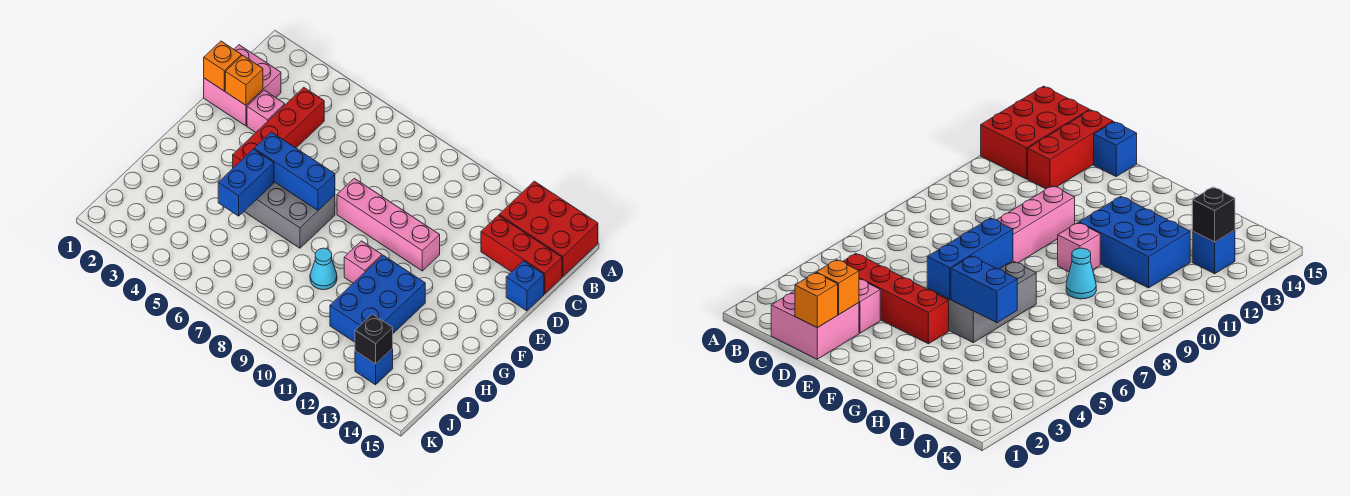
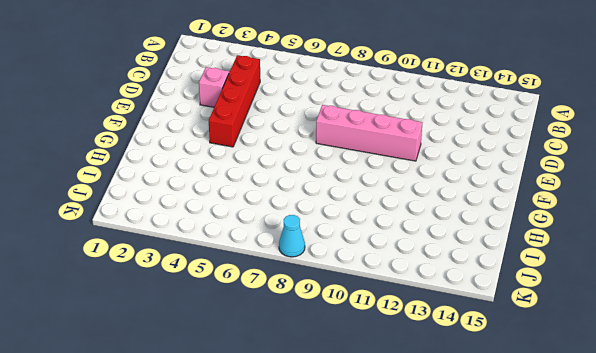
cyan 1x1 cone [279,215,305,257] -> cyan 1x1 cone moved to [310,248,337,290]
none -> red 2x3 brick [499,181,598,277]
none -> pink 2x2 brick [204,45,281,126]
none -> red 1x3 brick [481,215,562,294]

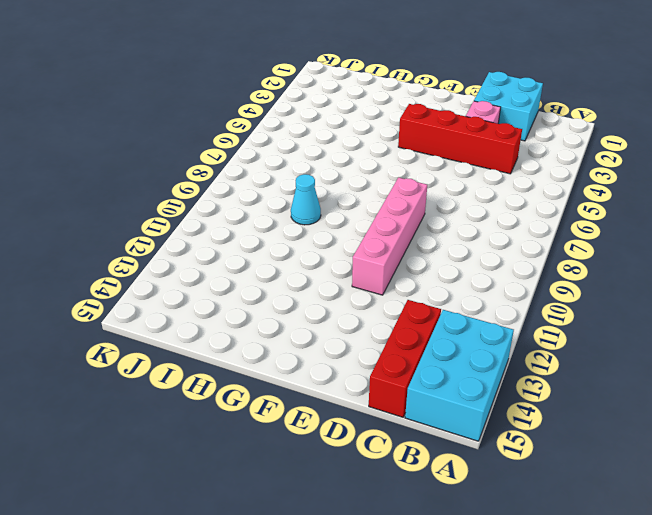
cyan 2x3 brick [405,310,514,441] -> red 2x3 brick [499,181,598,277]
cyan 2x2 brick [474,72,543,141] -> pink 2x2 brick [204,45,281,126]
none -> blue 1x1 brick [506,261,544,311]
none -> grey 2x3 brick [244,182,335,248]
none -> pink 1x1 brick [344,241,382,283]

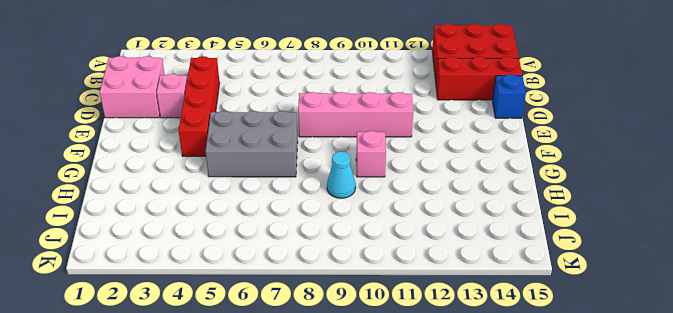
none -> blue 2x3 brick [330,255,425,342]
none -> blue 1x1 brick [355,348,393,385]
none -> orange 1x1 brick [204,41,242,91]

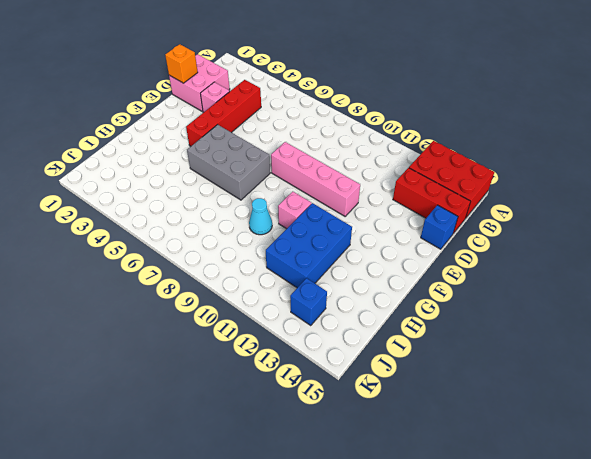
none -> orange 1x1 brick [225,55,263,105]
none -> blue 1x3 brick [254,132,335,210]
none -> blue 1x2 brick [218,149,274,216]

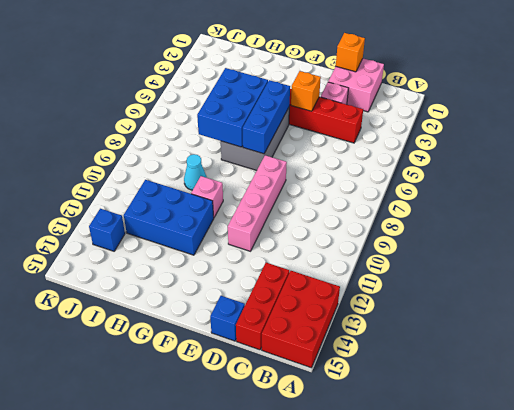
orange 1x1 brick [291,71,321,111] -> orange 1x1 brick moved to [225,55,263,105]
blue 2x3 brick [197,68,268,147] -> blue 1x2 brick [218,149,274,216]
none -> black 1x1 brick [355,314,393,364]

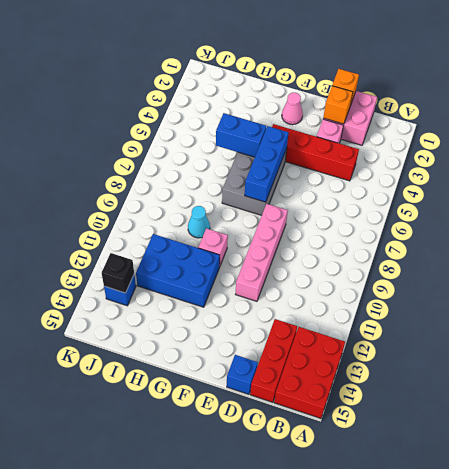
pink 1x1 cone [282,93,303,125] -> none

